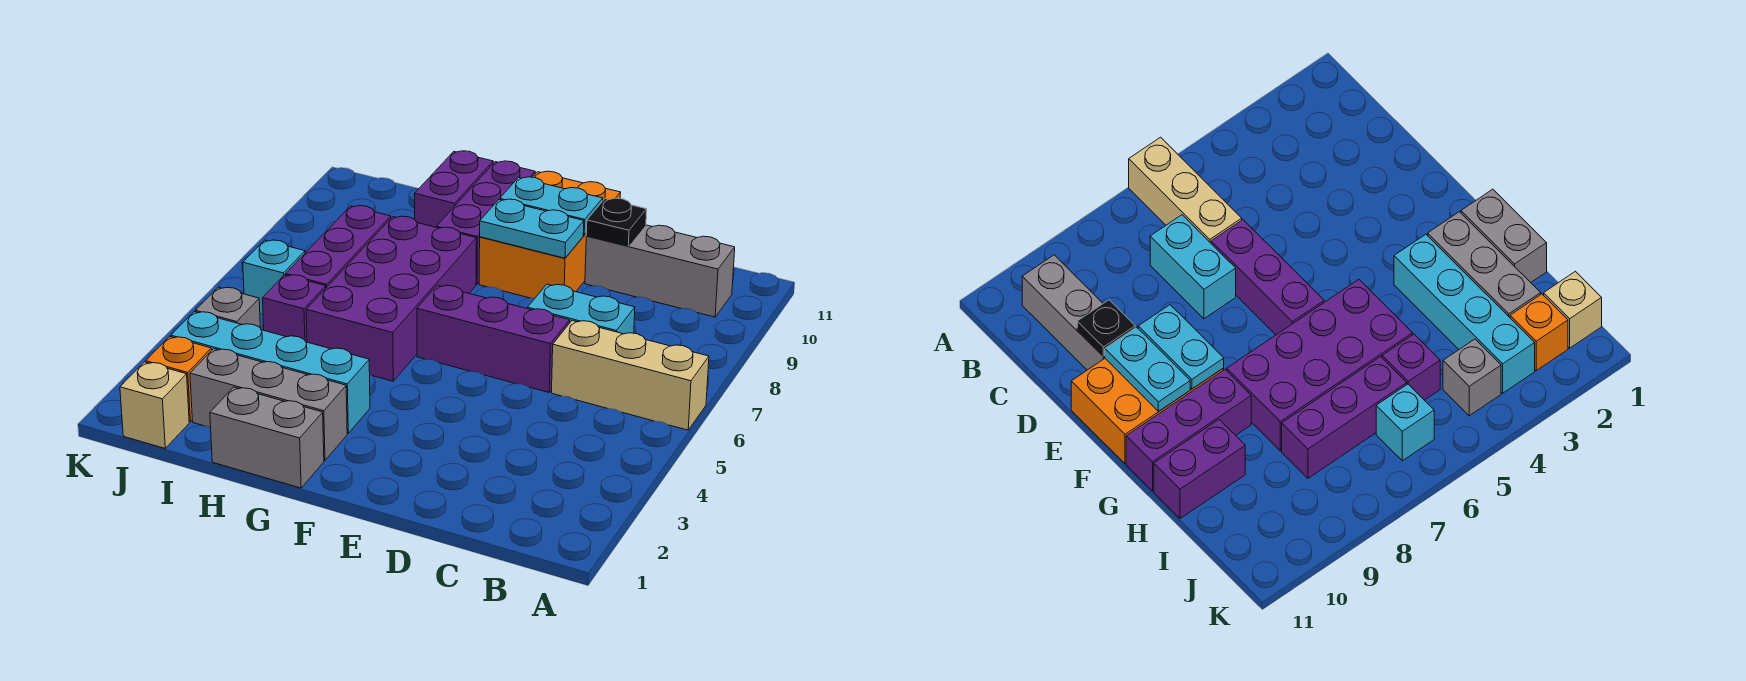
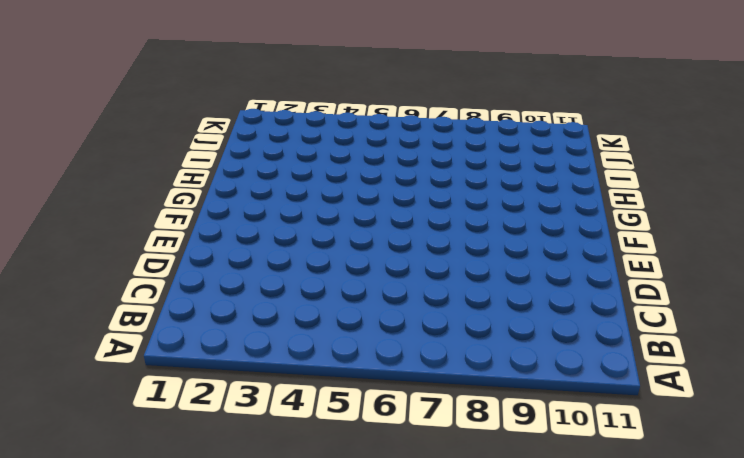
none -> tan 1x3 brick [552,321,709,430]
none -> grey 1x3 brick [585,225,735,317]
none -> cyan 1x2 brick [527,284,635,334]

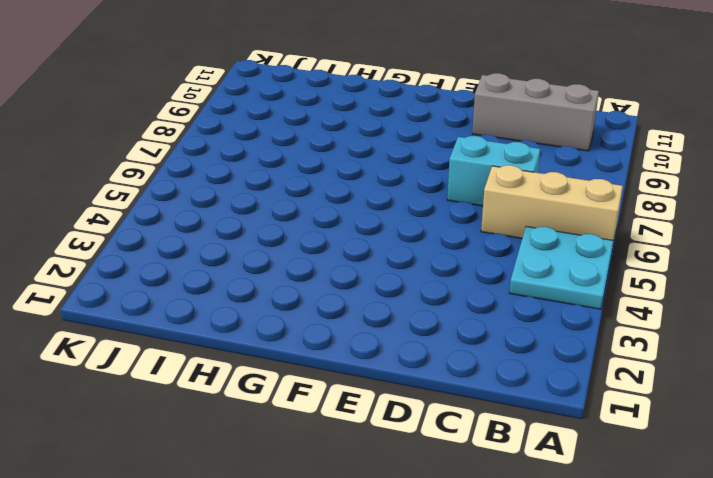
cyan 2x2 plate [509,227,614,309] -> none
none -> purple 1x3 brick [417,285,570,392]
none -> orange 2x3 brick [479,171,621,298]
none -> grey 1x2 brick [210,387,324,488]

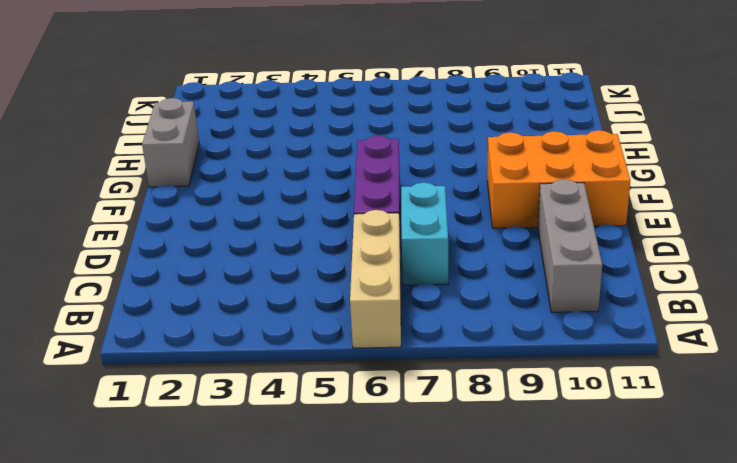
none -> grey 1x3 brick [190,349,347,460]
none -> cyan 1x4 brick [171,312,370,433]
none -> purple 2x4 brick [306,216,477,381]

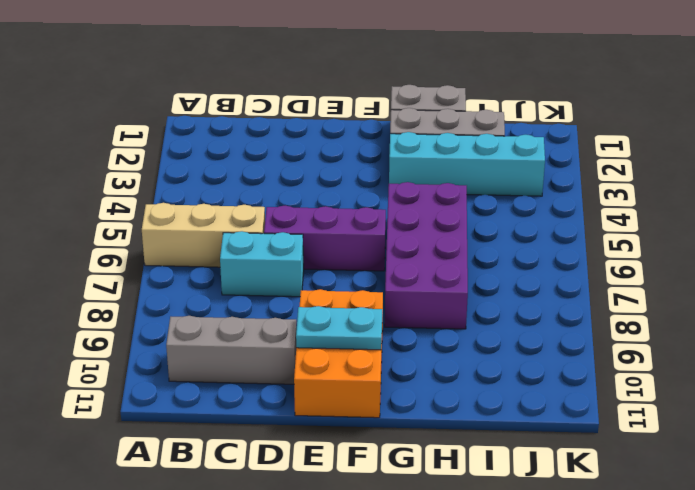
none -> purple 1x3 brick [436,161,535,284]
none -> purple 1x2 brick [415,151,493,227]
none -> purple 1x1 brick [263,275,326,342]

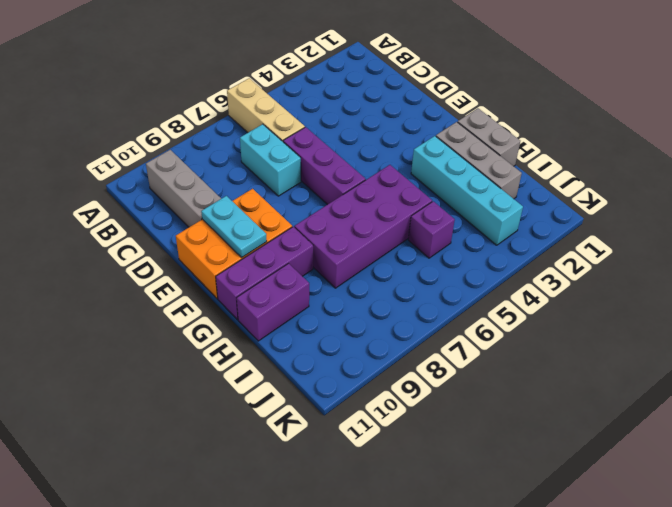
none -> purple 1x3 brick [286,206,391,288]
none -> tan 1x1 brick [120,362,189,448]
none -> orange 1x1 brick [146,337,212,422]

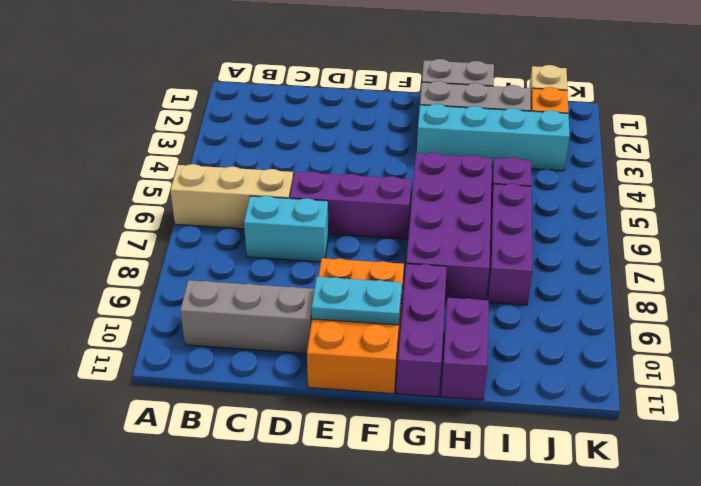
none -> grey 1x1 brick [195,287,260,327]
none -> cyan 1x1 brick [243,240,305,315]
none -> black 1x1 plate [586,198,647,246]

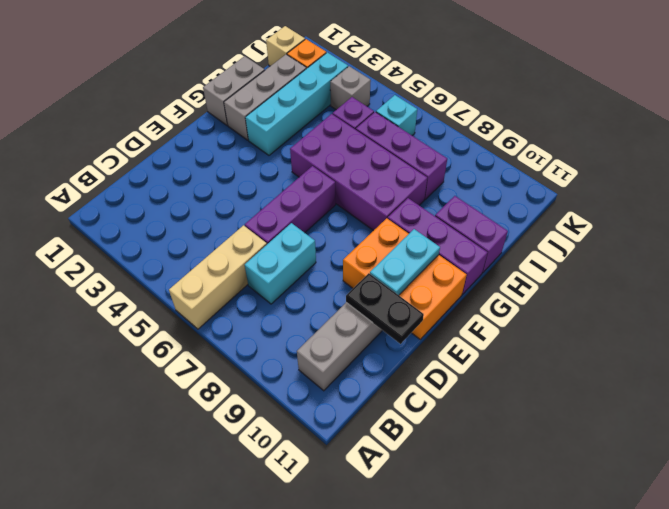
black 1x2 plate [346,273,424,344] -> black 1x1 plate [586,198,647,246]
none -> cyan 1x2 plate [480,199,584,258]

